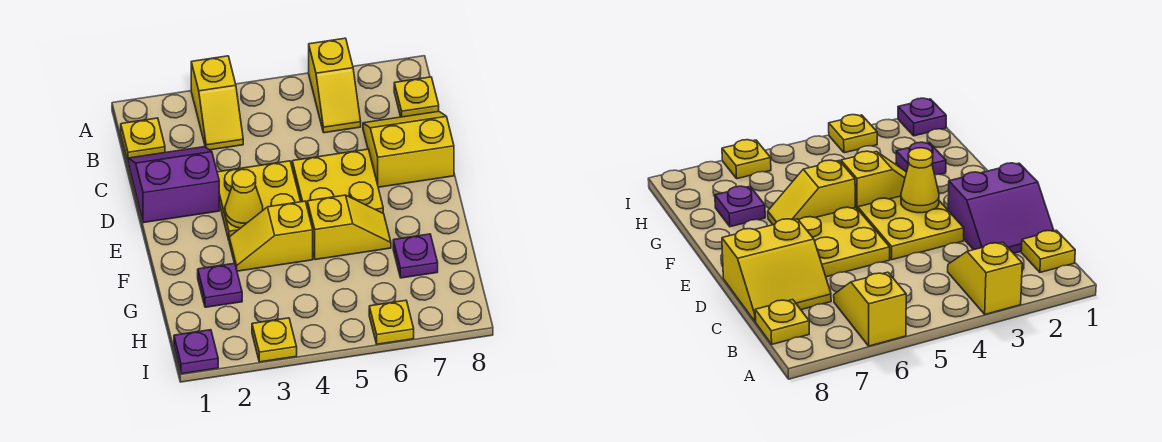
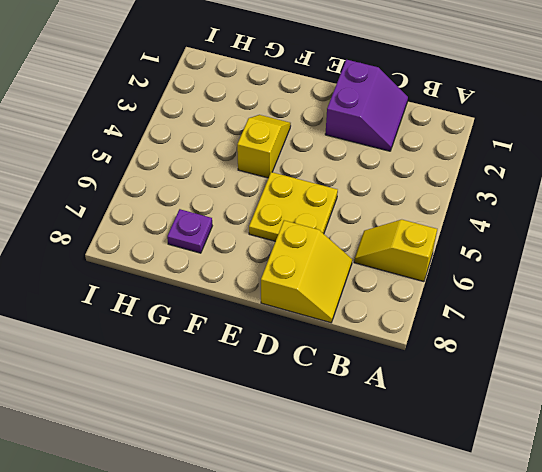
none -> yellow 1x2 slope [191,56,243,150]
none -> yellow 1x1 plate [121,118,165,160]
none -> yellow 1x1 plate [394,77,439,117]

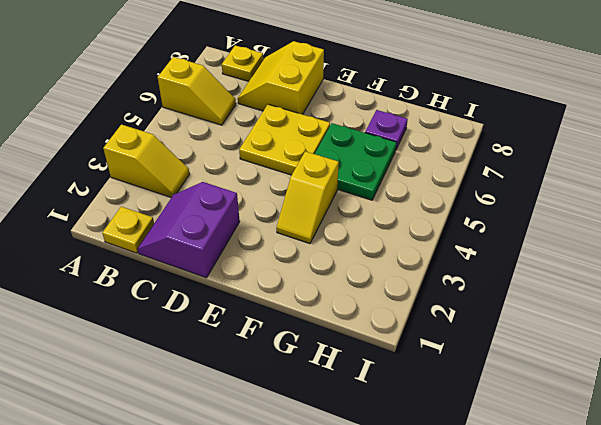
green 2x2 plate [315,123,397,200] -> yellow 1x2 slope [307,195,391,260]
none -> yellow 2x2 plate [217,161,301,240]
none -> purple 1x1 plate [198,263,242,307]
none -> purple 1x1 plate [174,330,218,374]

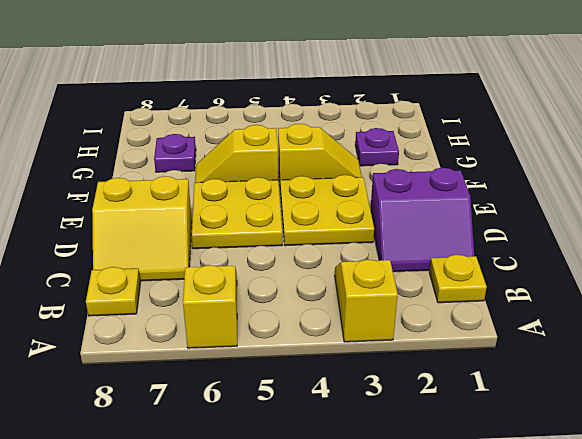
none -> purple 1x1 plate [174,330,218,374]
none -> yellow 1x1 plate [252,318,297,362]
none -> yellow 1x1 plate [369,300,414,344]

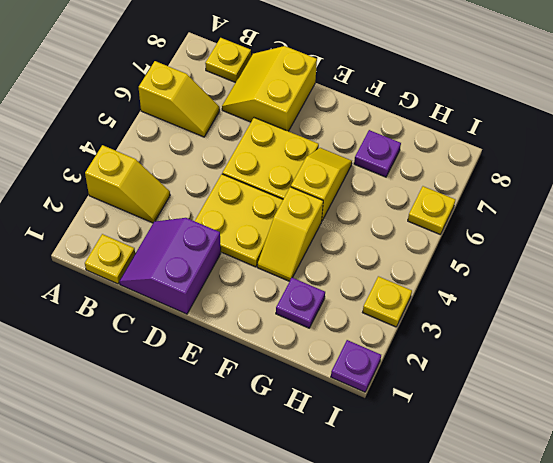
none -> yellow 1x1 cone [225,169,263,228]

